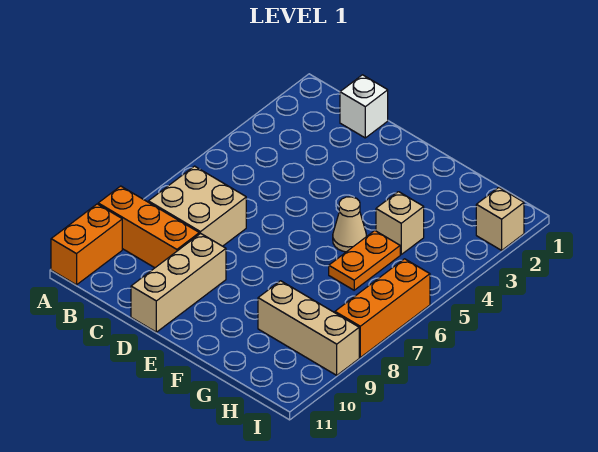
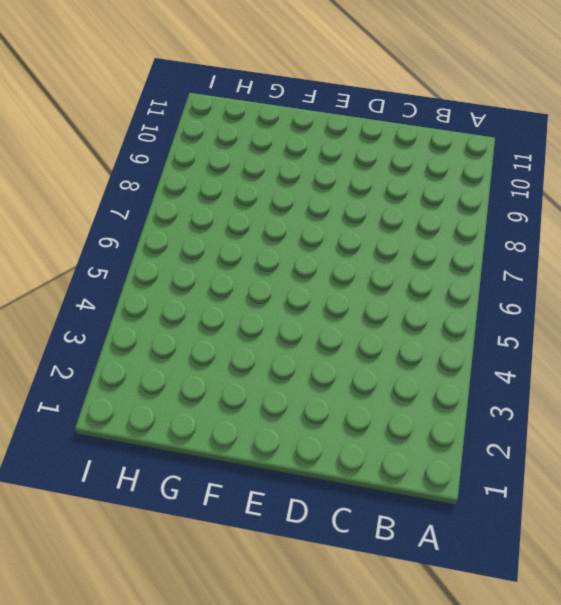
none -> orange 1x3 brick [98,186,199,268]
none -> orange 1x2 brick [51,204,122,285]

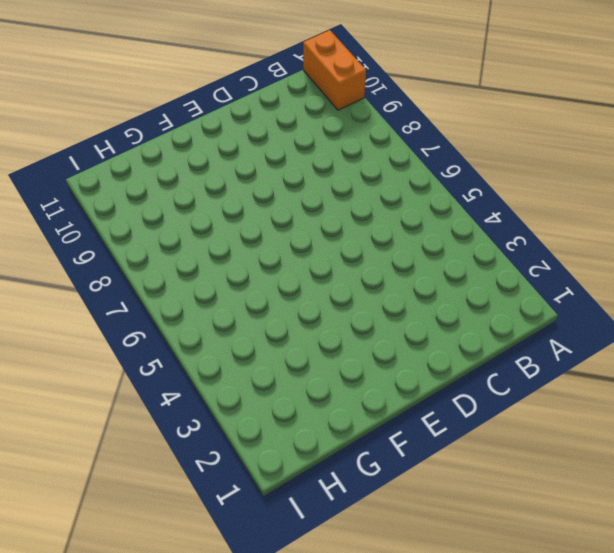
none -> orange 1x3 brick [98,186,199,268]
none -> tan 2x2 brick [148,166,246,246]

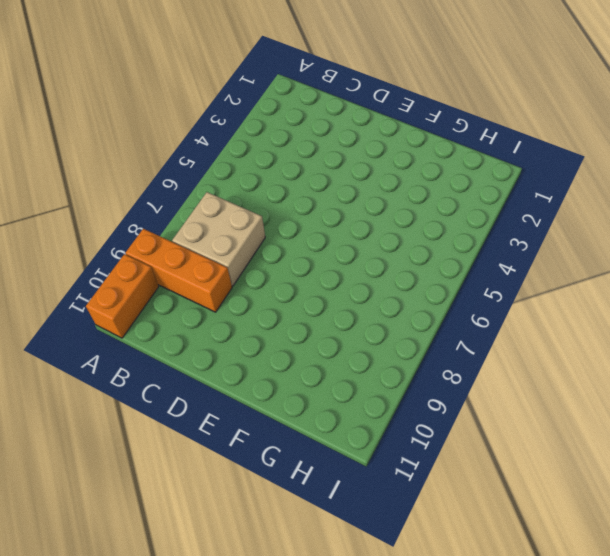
none -> white 1x1 brick [340,75,388,138]
none -> tan 1x3 brick [131,233,226,332]

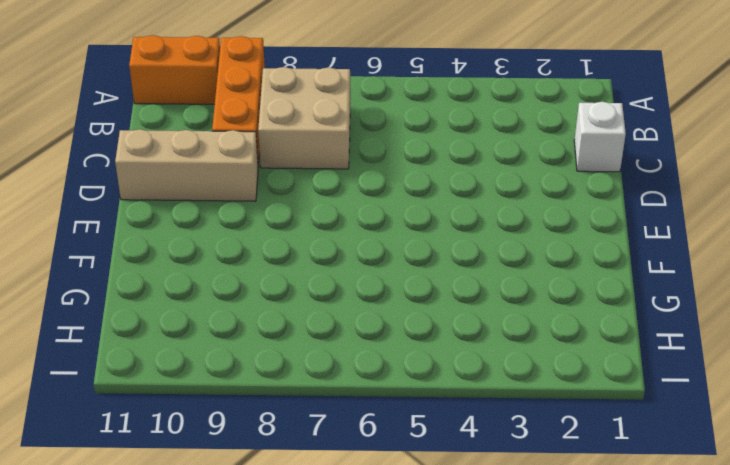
none -> tan 1x1 cone [333,197,366,252]
none -> tan 1x1 brick [376,192,424,254]

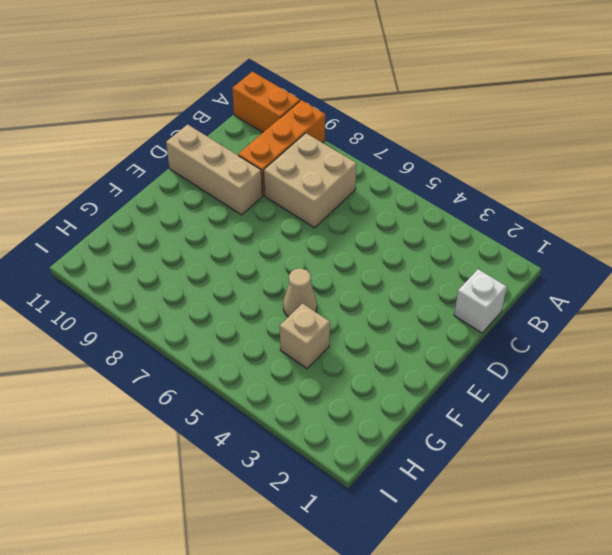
none -> orange 1x2 plate [329,231,400,290]
none -> tan 1x3 brick [258,281,359,375]

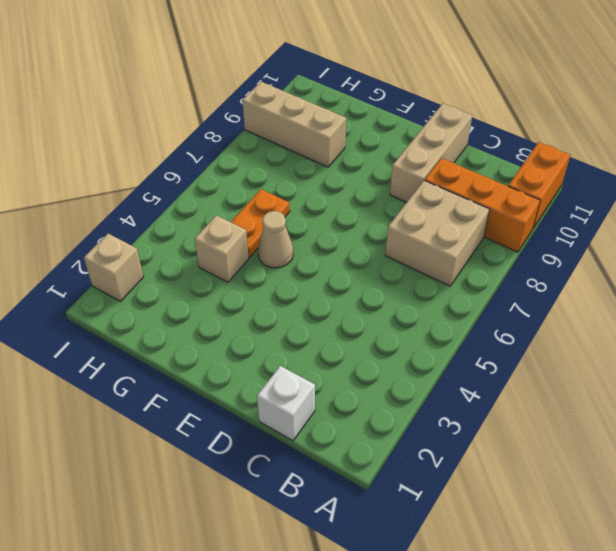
none -> orange 1x3 brick [335,259,430,357]

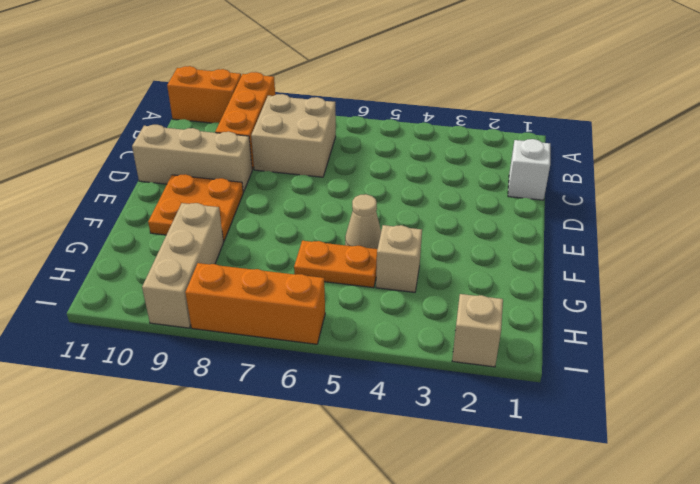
orange 2x2 plate [148,174,243,242] -> none

